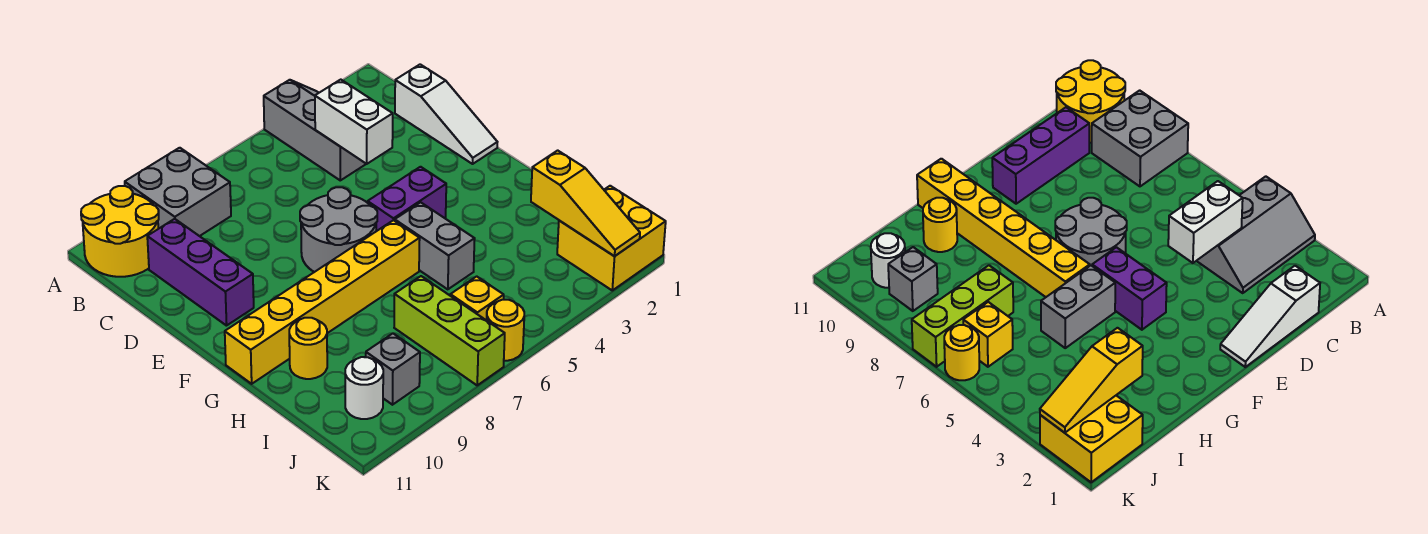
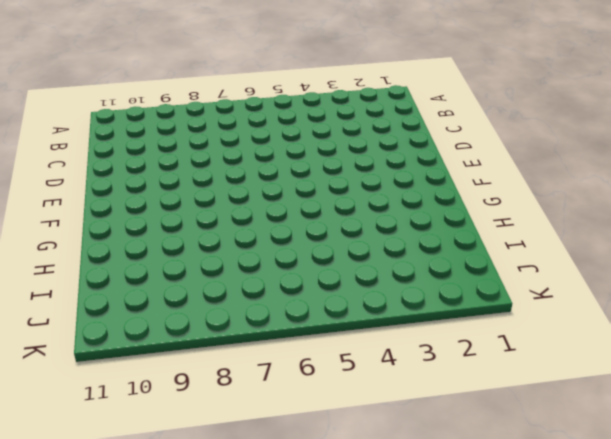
none -> grey 2x3 slope [264,80,366,180]
none -> grey 2x2 brick [125,148,231,236]
none -> yellow 2x2 round brick [81,186,159,277]

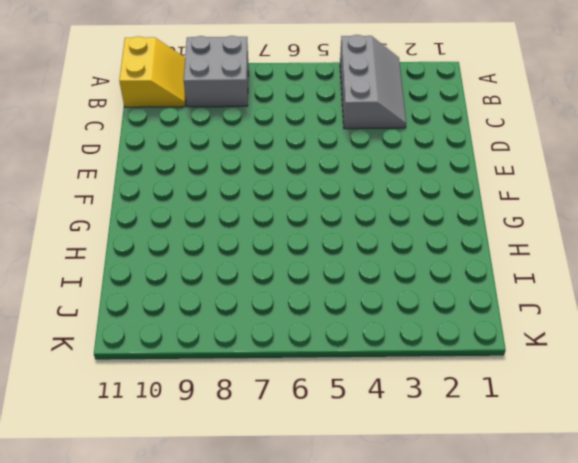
yellow 2x2 slope [119,36,186,107] -> yellow 2x2 round brick [81,186,159,277]
none -> white 1x3 slope [395,64,497,164]
none -> purple 1x3 brick [147,219,254,326]
none -> grey 2x2 round brick [300,187,377,272]

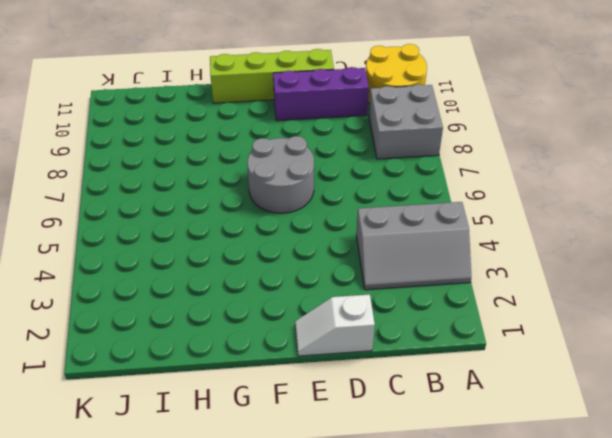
white 1x2 slope [295,294,375,356] -> white 1x3 slope [395,64,497,164]
lime 1x4 brick [210,49,334,103] -> yellow 1x6 brick [225,220,420,384]
none -> purple 1x2 brick [368,167,446,231]
none -> grey 1x2 brick [395,202,475,289]
none -> yellow 1x1 round brick [289,318,327,379]

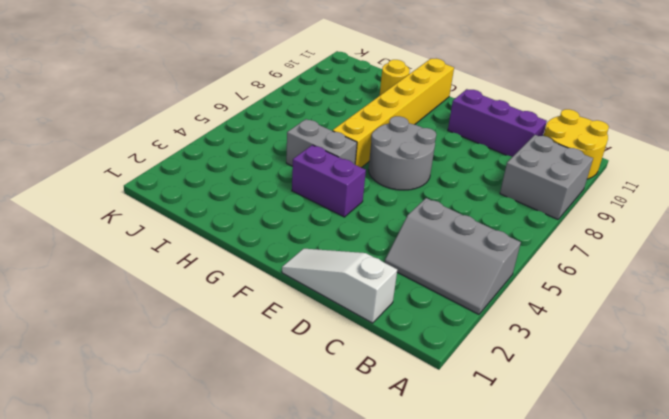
purple 1x2 brick [292,145,366,217] -> purple 1x2 brick turned to [368,167,446,231]
none -> lime 1x3 brick [394,276,505,385]
none -> yellow 2x2 brick [557,186,666,290]
none -> yellow 1x1 brick [450,276,504,321]

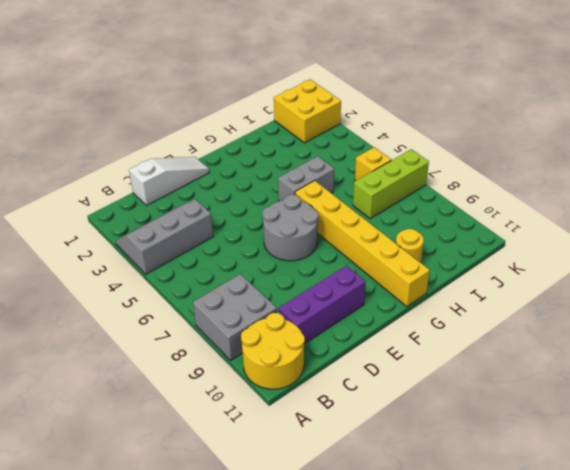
none -> purple 1x2 brick [368,167,446,231]
none -> grey 1x1 brick [366,333,420,405]
none -> white 1x1 round brick [345,357,383,419]

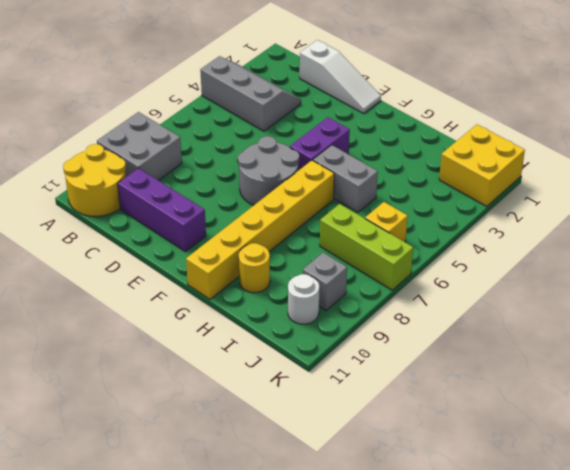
none -> yellow 1x1 round brick [487,300,524,361]
none -> white 1x2 brick [315,80,393,164]
none -> yellow 1x3 slope [531,150,640,256]

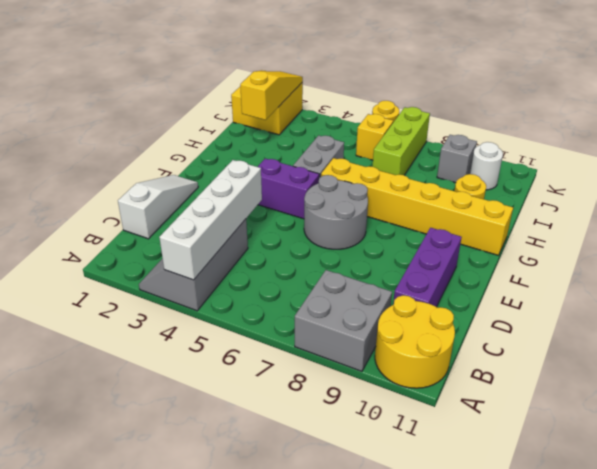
white 1x4 brick [159,160,262,280] -> white 1x2 brick [315,80,393,164]

